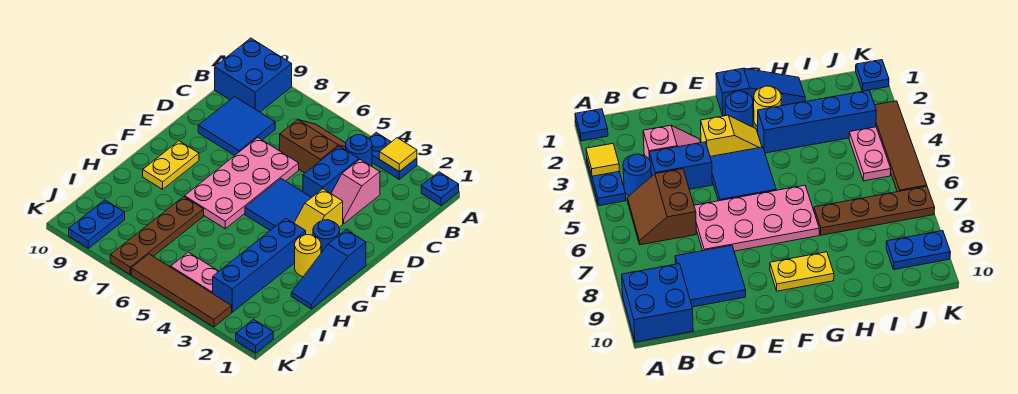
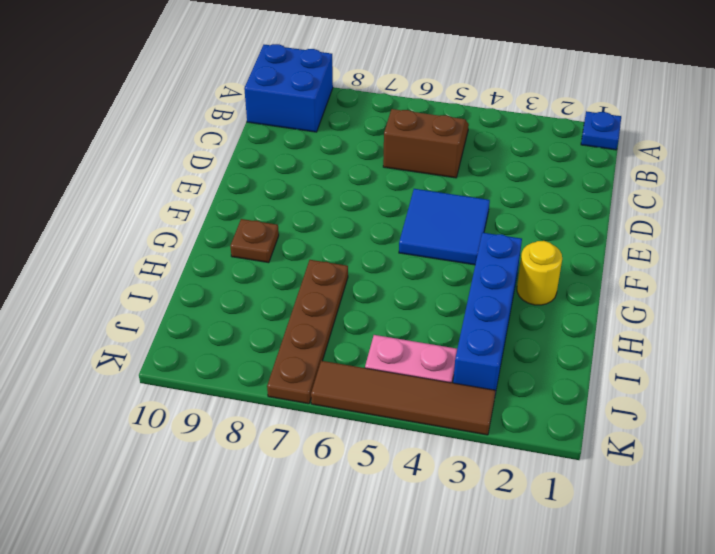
brown 1x1 plate [230,219,279,263] -> yellow 1x2 plate [143,141,199,189]
none -> blue 1x2 plate [369,133,417,179]
none -> blue 1x1 round brick [346,135,372,166]
none -> pink 1x2 slope [331,159,380,224]

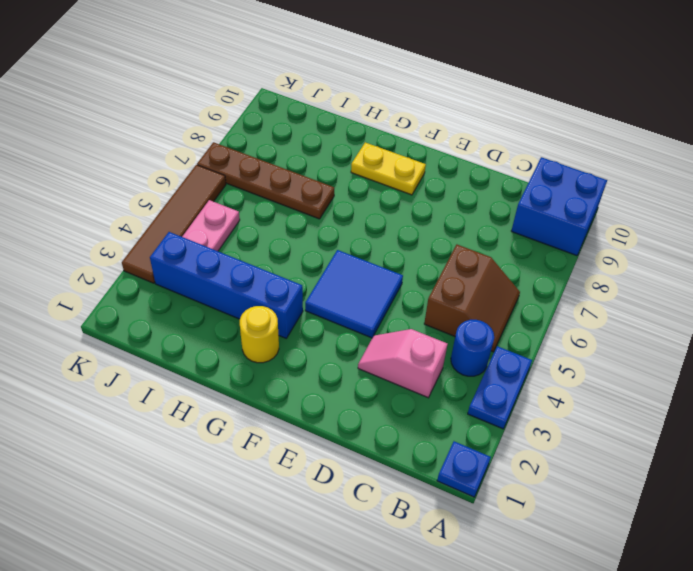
none -> blue 1x2 brick [303,146,359,197]
none -> blue 2x2 tile [198,97,275,156]
none -> pink 2x4 plate [185,138,299,229]

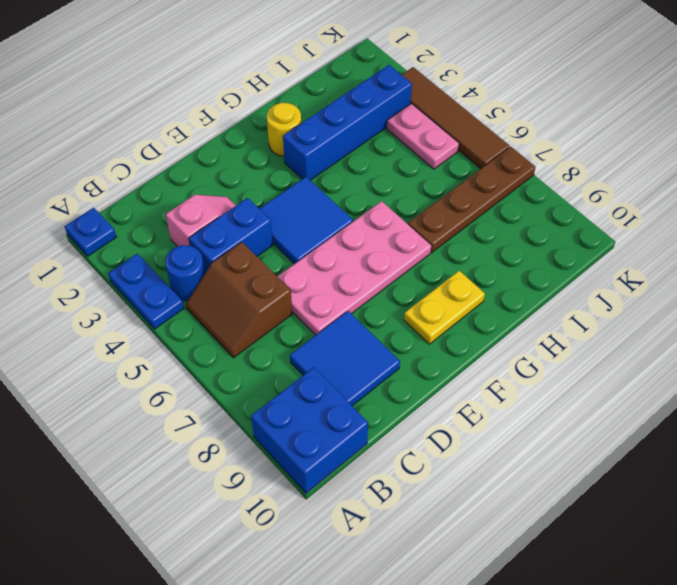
none -> yellow 1x2 slope [294,189,343,236]
none -> blue 1x3 slope [291,230,366,309]
none -> blue 1x1 round brick [313,220,340,253]

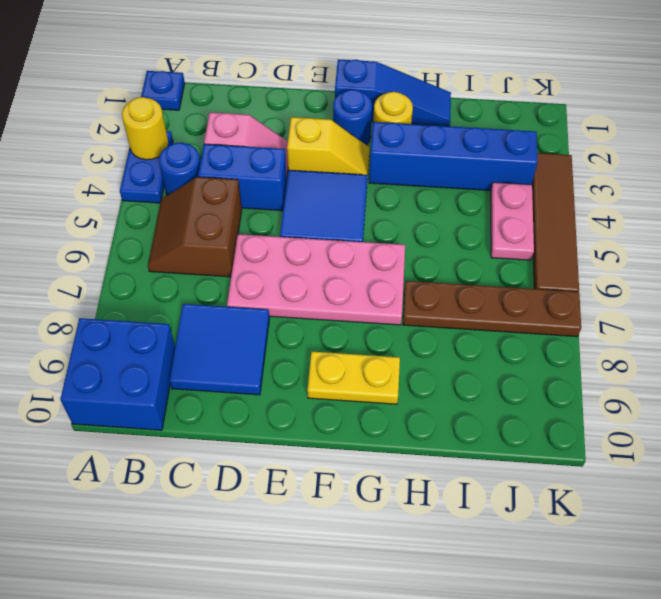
yellow 1x1 round brick [122,97,168,160] -> yellow 1x1 tile [379,138,417,172]
none -> blue 1x2 plate [69,200,125,248]
none -> blue 1x1 plate [236,319,273,353]

